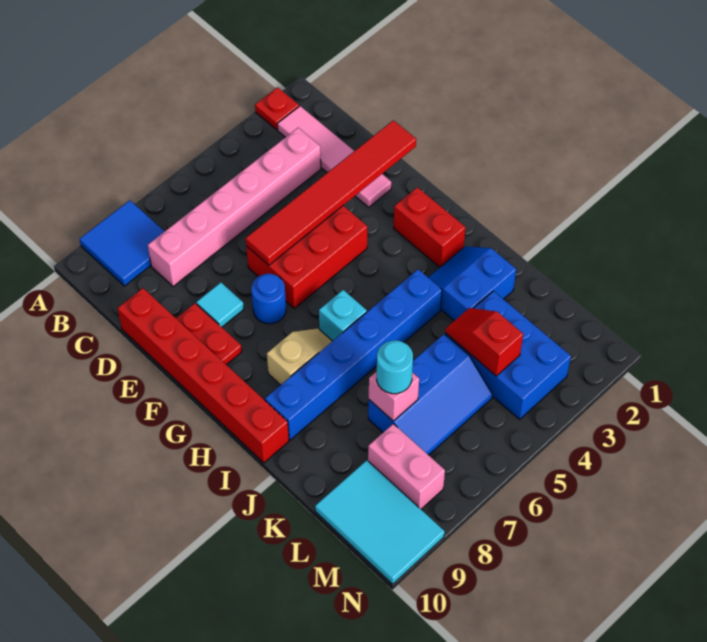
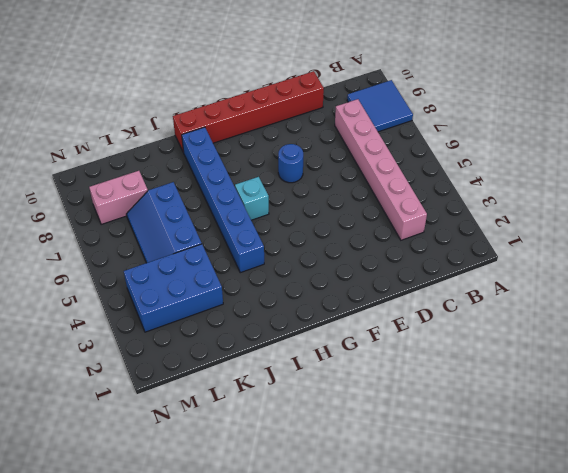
none -> red 1x1 plate [255,87,299,130]
none -> pink 1x4 tile [277,106,391,207]
none -> red 2x3 brick [246,206,367,308]

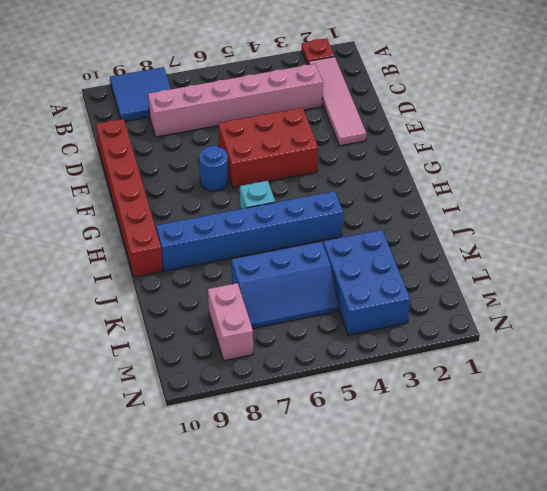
none -> cyan 1x1 tile [196,282,244,327]
none -> red 1x2 plate [176,303,242,365]
none -> red 1x2 brick [394,187,466,267]

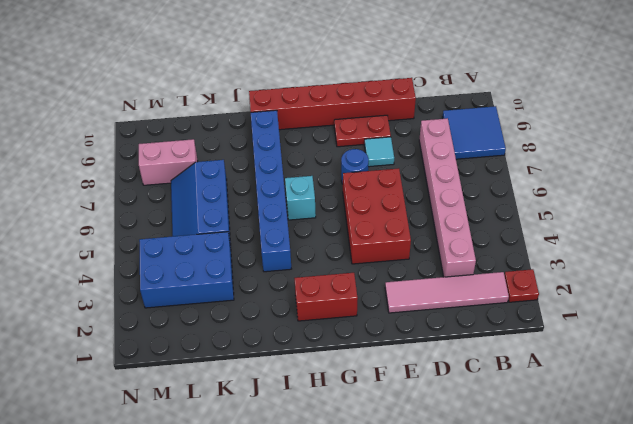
none -> tan 1x2 slope [267,328,332,385]
none -> blue 2x2 slope [428,246,516,321]
none -> cyan 2x3 tile [315,460,445,584]

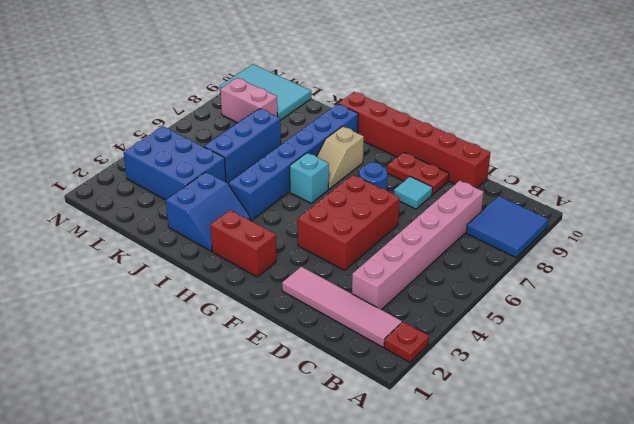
none -> red 1x6 tile [246,120,416,265]
none -> red 1x2 slope [445,308,523,376]
none -> pink 1x1 brick [369,372,419,421]

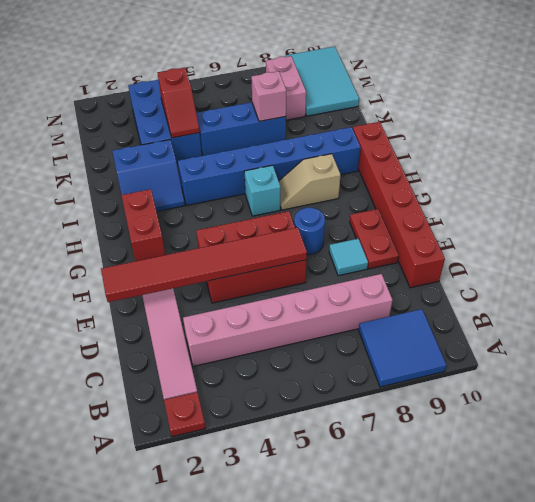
none -> cyan 1x1 round brick [377,341,413,394]

